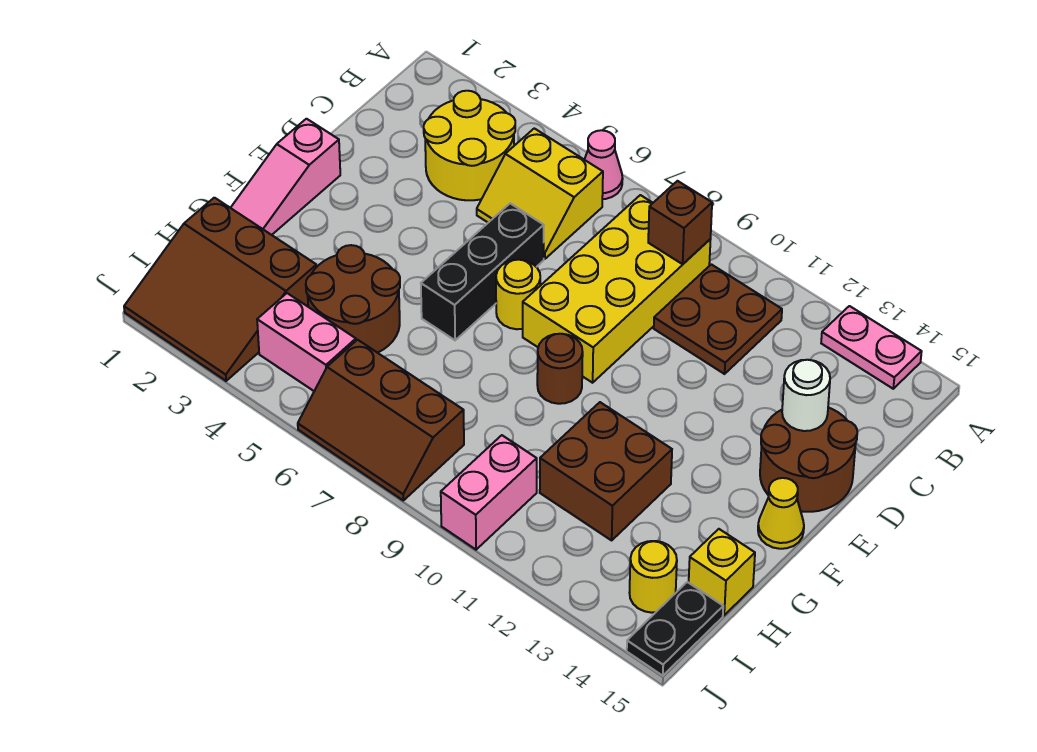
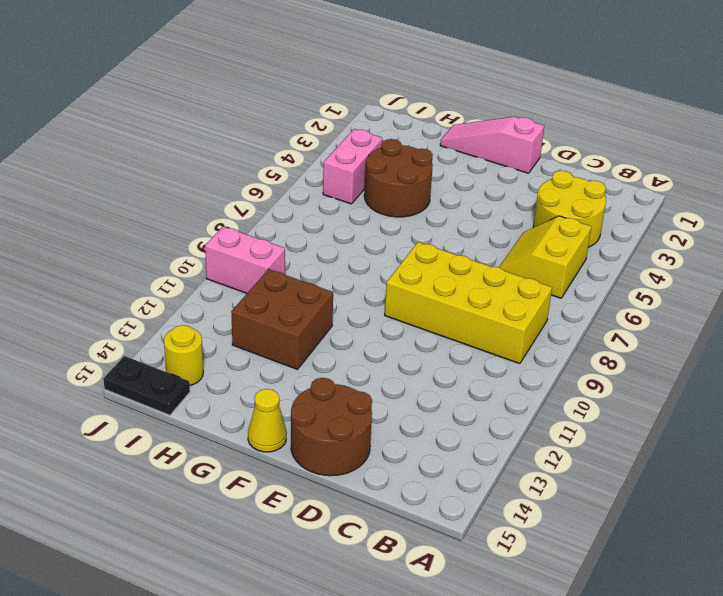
none -> pink 1x1 cone [585,130,623,199]
none -> pink 1x2 plate [821,306,922,389]
none -> brown 2x2 plate [654,264,782,374]

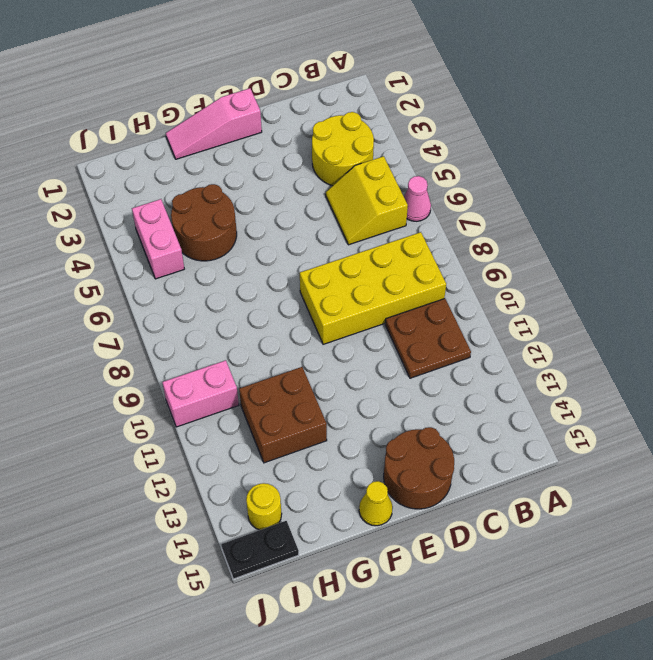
none -> pink 1x2 plate [821,306,922,389]
none -> black 1x3 brick [421,203,544,340]
none -> yellow 1x1 round brick [496,260,540,329]

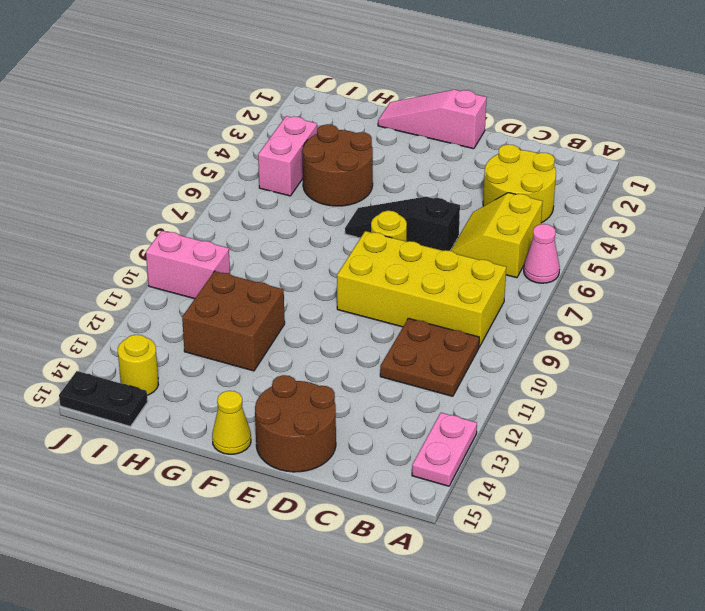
black 1x3 slope [345,197,460,251] -> black 1x3 brick [421,203,544,340]
none -> brown 1x1 round brick [537,334,583,404]
none -> brown 3x3 slope [124,198,317,381]
none -> yellow 1x1 brick [689,529,755,615]

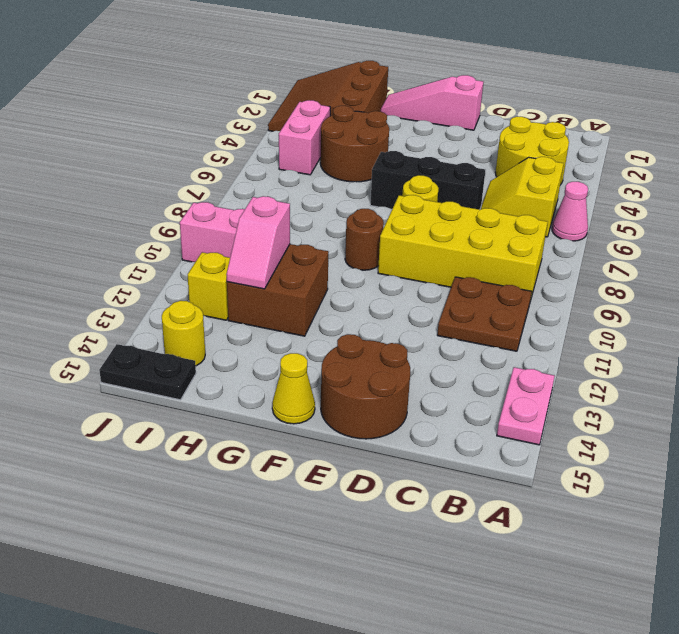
pink 1x2 slope [226,196,290,289] -> none
yellow 1x1 brick [188,252,230,320] -> yellow 1x1 brick moved to [689,529,755,615]
none -> brown 2x3 slope [298,340,464,500]
none -> brown 1x1 brick [648,181,712,264]
none -> white 1x1 round brick [782,360,830,431]

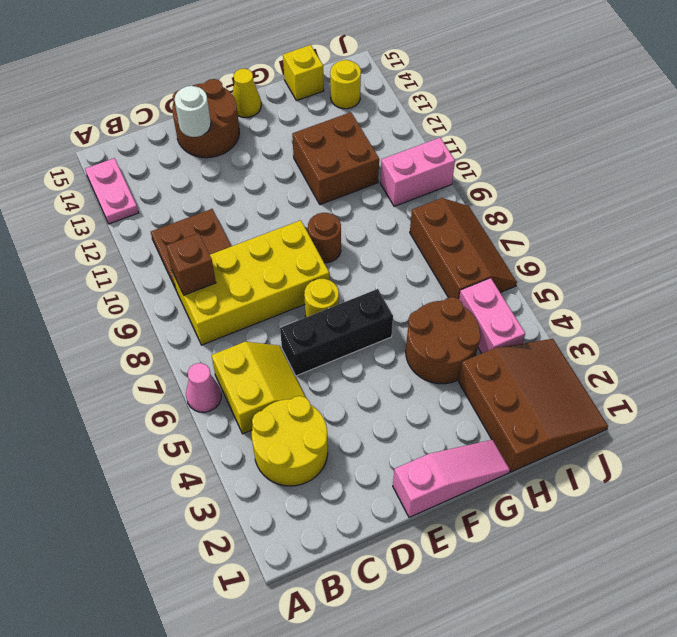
none -> black 1x2 plate [627,582,723,676]

